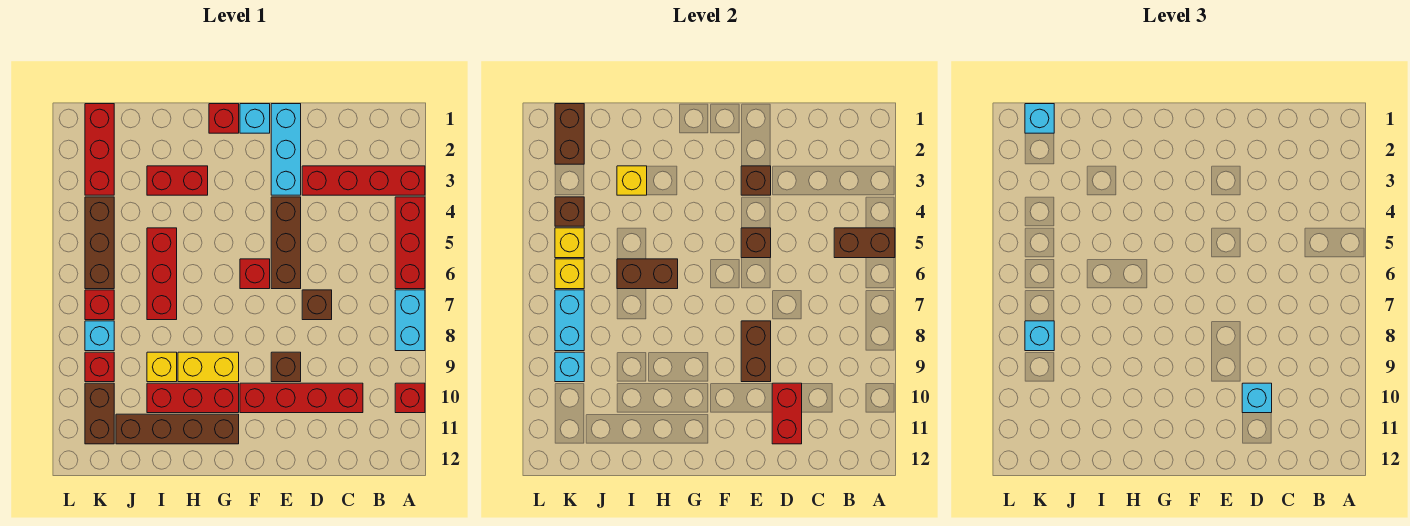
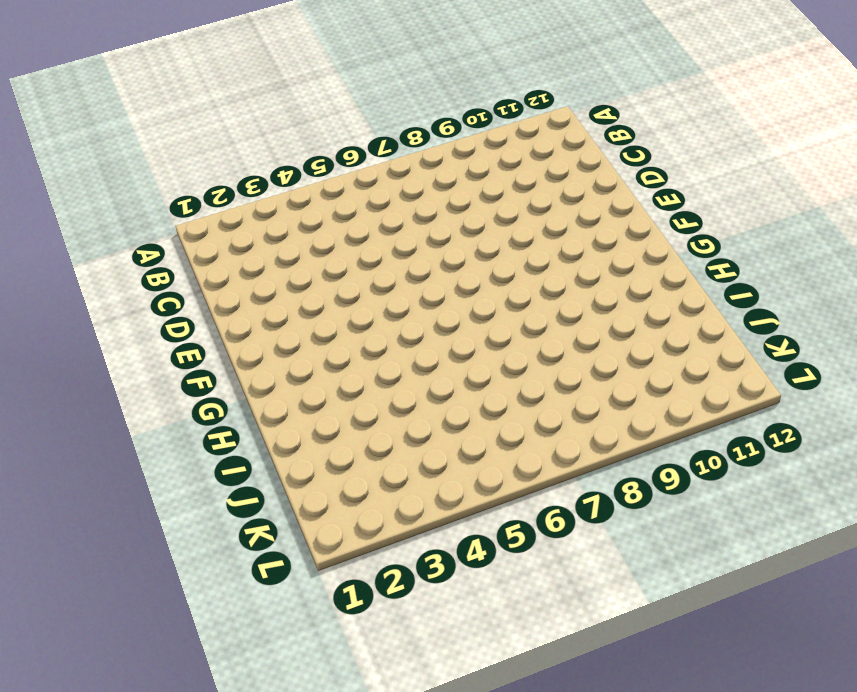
none -> red 1x4 brick [302,166,425,195]
none -> red 1x3 brick [395,197,425,289]
none -> cyan 1x2 brick [395,290,425,351]
none -> red 1x1 brick [395,383,425,413]

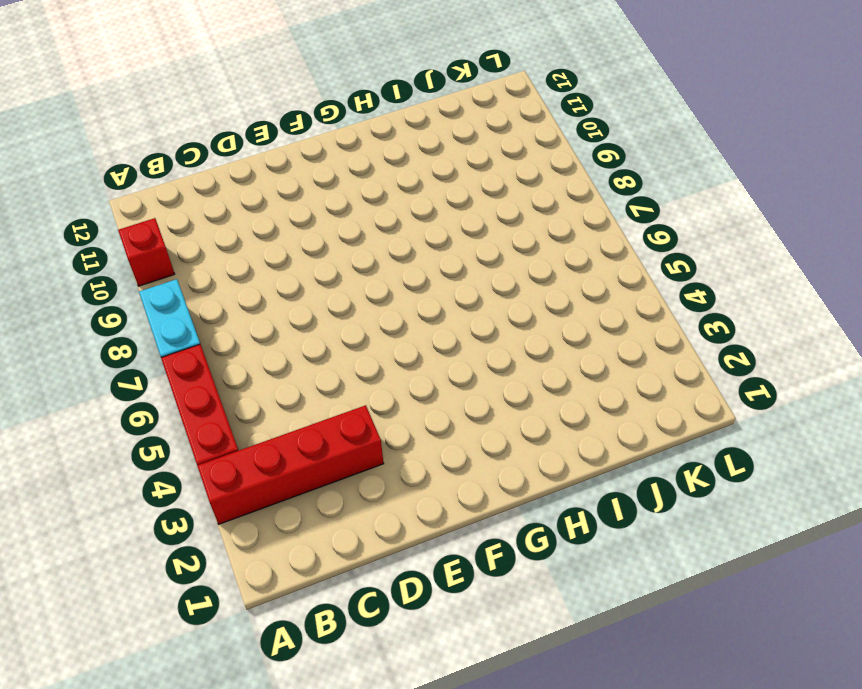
none -> red 1x4 brick [240,383,363,413]
none -> brown 1x1 brick [302,290,332,320]
none -> cyan 1x3 brick [271,104,301,195]
none -> brown 1x3 brick [271,197,301,289]

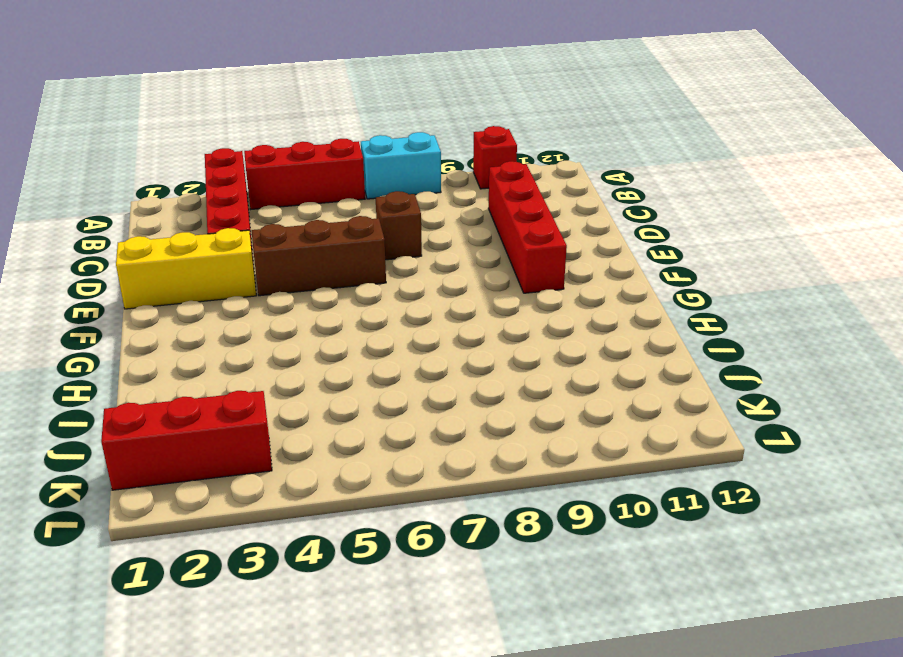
yellow 1x3 brick [116,228,256,309] -> cyan 1x3 brick [271,104,301,195]
none -> brown 1x1 brick [271,352,301,382]
none -> cyan 1x1 brick [240,104,270,133]
none -> red 1x1 brick [240,259,270,289]
none -> red 1x1 brick [209,104,239,133]

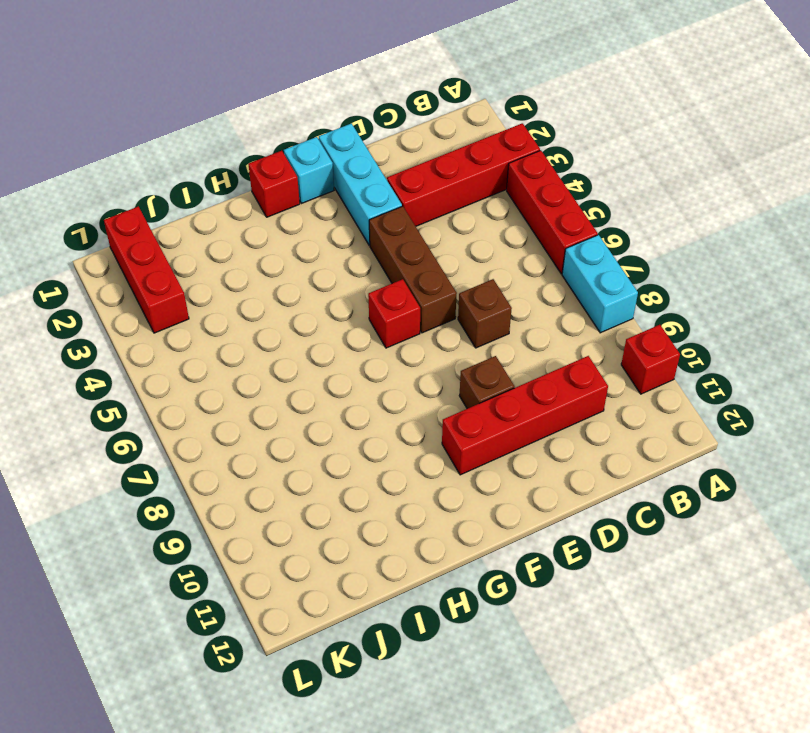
none -> yellow 1x2 brick [178,352,239,382]
none -> red 1x3 brick [147,383,239,413]
none -> brown 1x4 brick [116,414,239,444]
none -> red 1x2 brick [147,166,208,195]

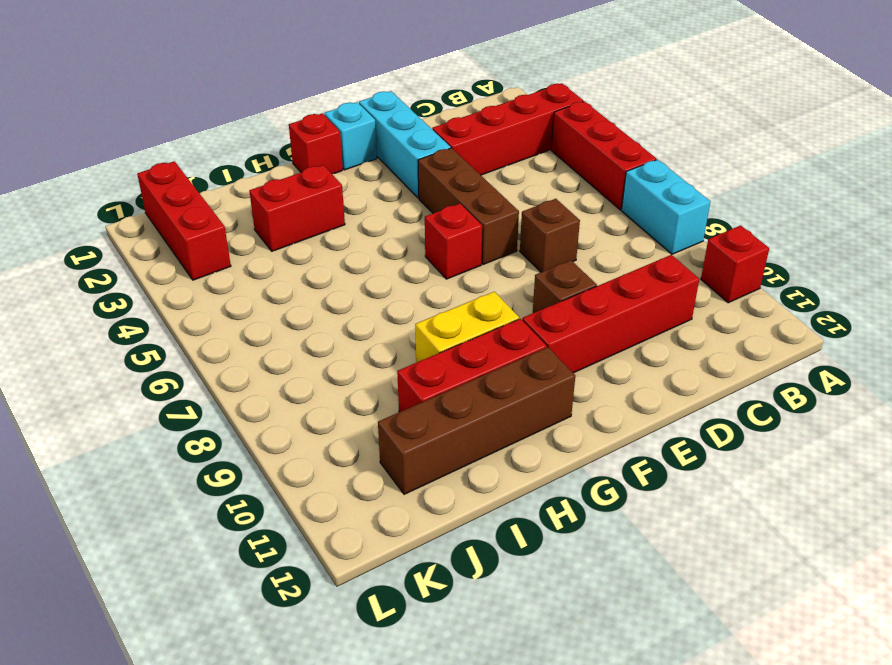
none -> red 1x3 brick [147,228,177,320]
none -> yellow 1x1 brick [147,352,177,382]
none -> brown 1x3 brick [85,197,114,289]
none -> red 1x1 brick [85,290,114,320]

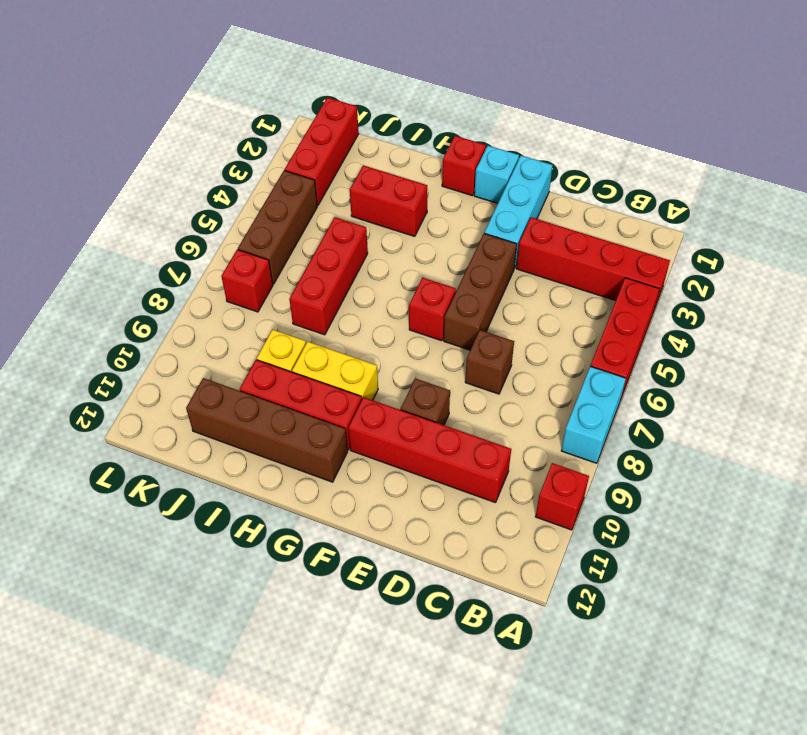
none -> cyan 1x1 brick [85,321,114,351]
none -> red 1x1 brick [85,352,114,382]
none -> brown 1x2 brick [85,383,114,444]
none -> brown 1x2 brick [834,228,895,258]

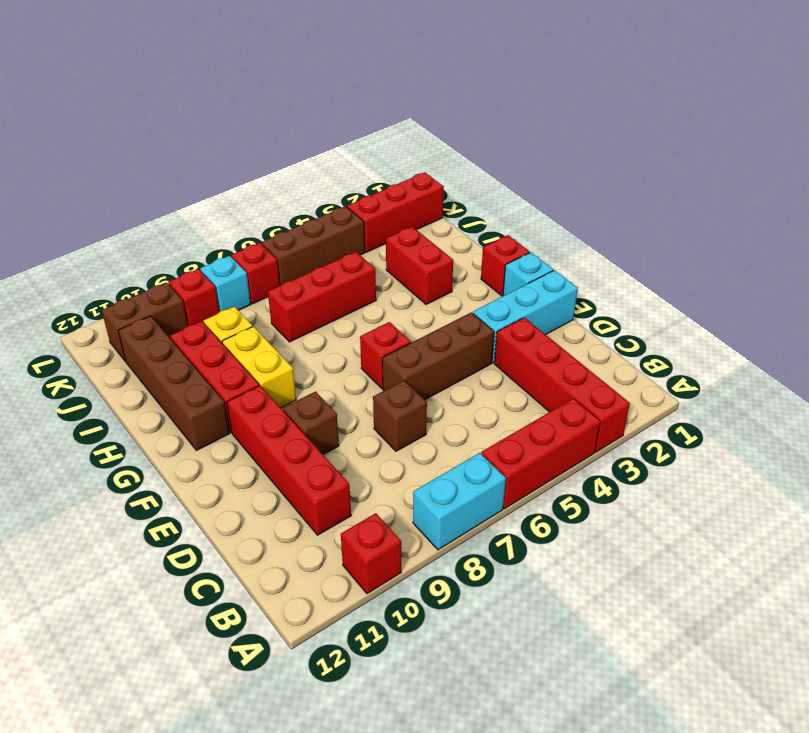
none -> brown 1x2 brick [834,228,895,258]
none -> red 1x2 brick [772,383,802,444]
none -> brown 1x1 brick [741,166,771,195]
none -> brown 1x1 brick [741,228,771,258]

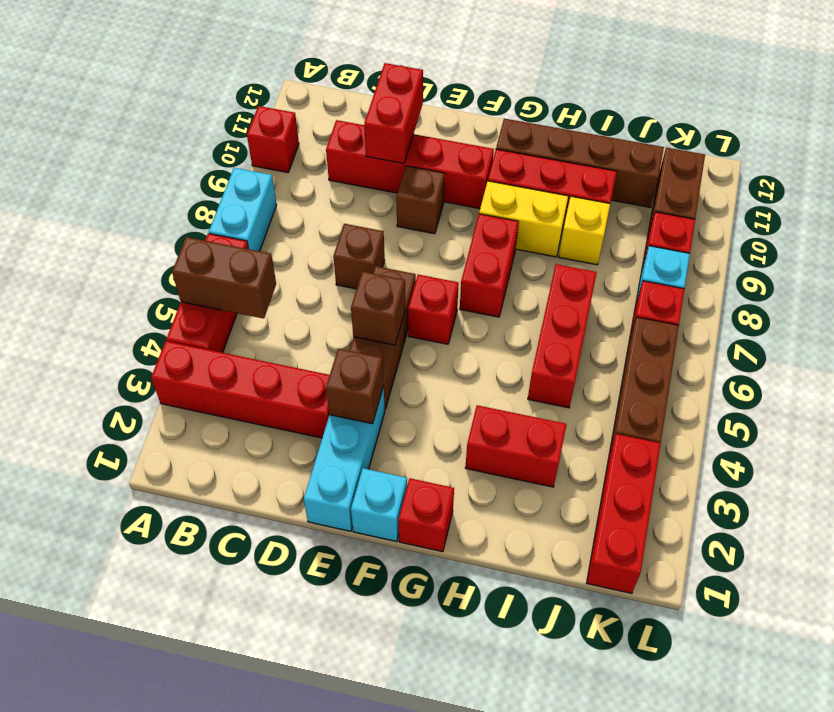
red 1x2 brick [460,214,519,317] -> none
none -> brown 1x2 brick [741,321,771,382]
none -> brown 1x2 brick [617,259,678,289]
none -> yellow 1x1 brick [617,166,647,195]
none -> brown 1x2 brick [555,104,584,164]

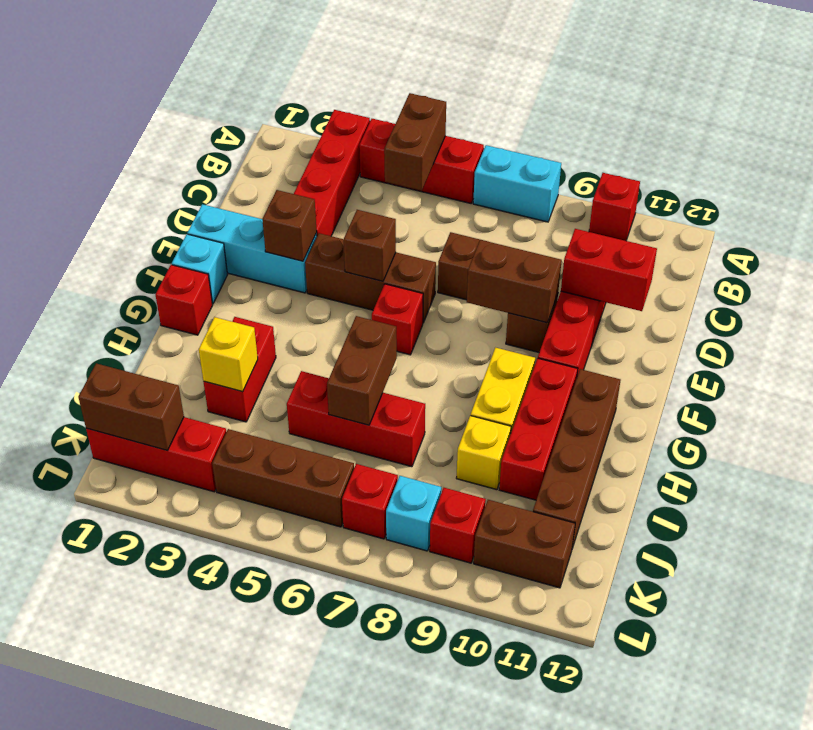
none -> brown 1x1 brick [555,197,584,226]
none -> yellow 1x1 brick [555,228,584,258]
none -> yellow 1x1 brick [555,259,584,289]
none -> cyan 1x2 brick [555,290,584,351]

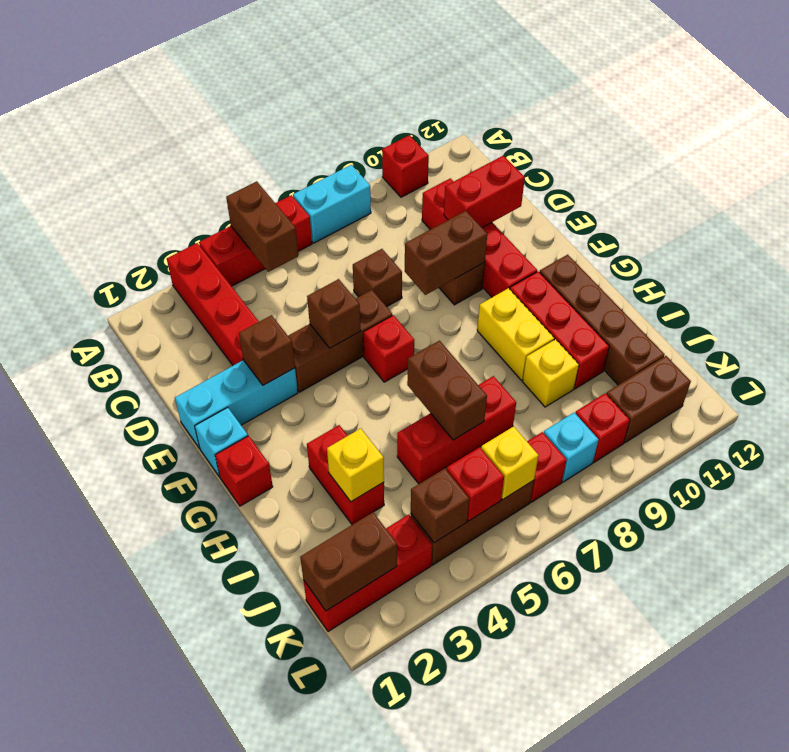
red 1x1 brick [446,447,504,521] -> yellow 1x1 brick [555,228,584,258]
none -> cyan 1x2 brick [555,290,584,351]
none -> cyan 1x1 brick [555,352,584,382]
none -> cyan 1x1 brick [1242,383,1272,413]
none -> cyan 1x1 brick [1025,104,1054,133]

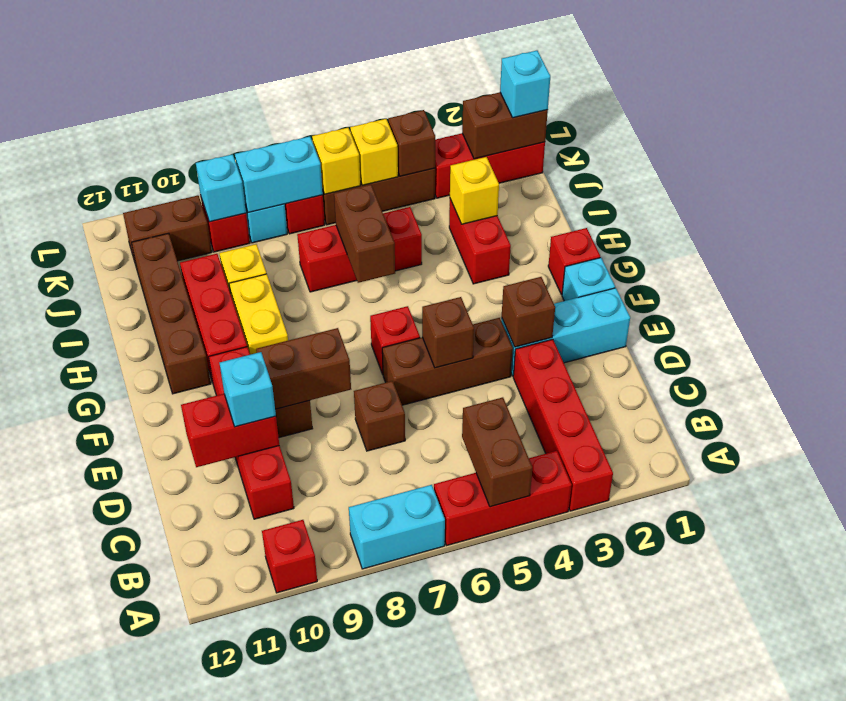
none -> cyan 1x1 brick [1025,321,1054,351]

